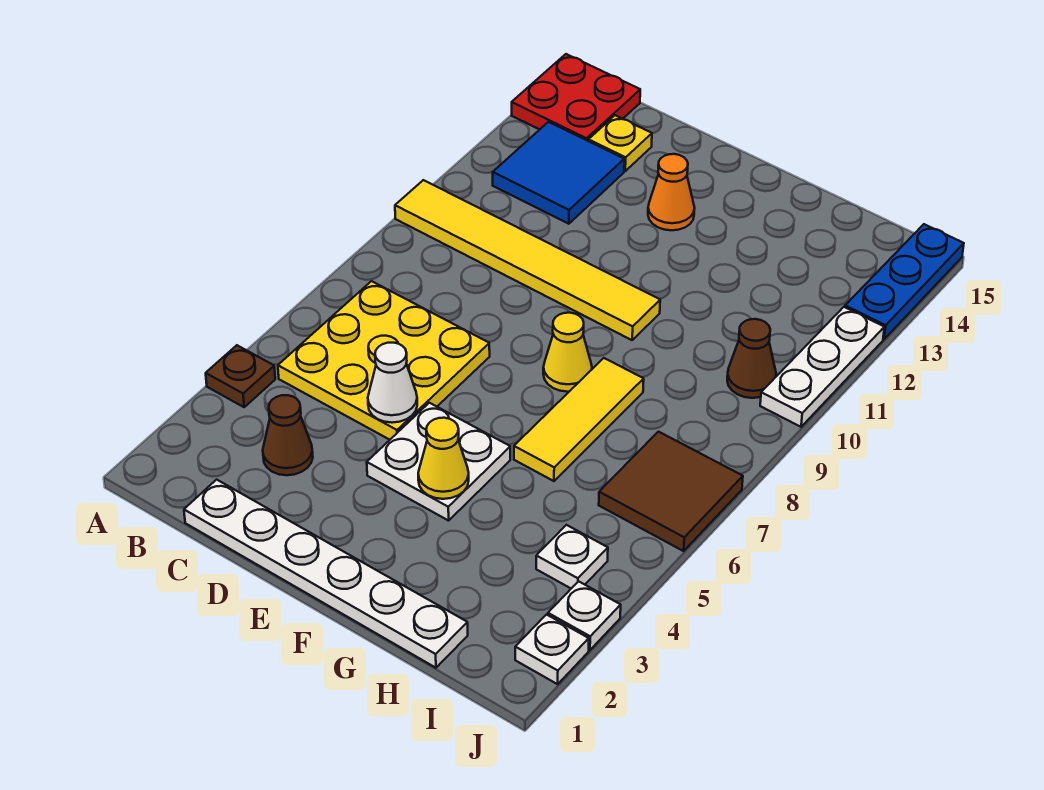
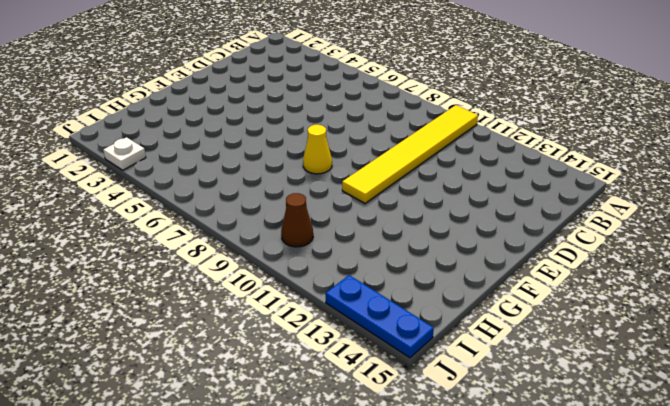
none -> brown 1x1 plate [206,345,275,407]
none -> red 2x2 plate [512,54,640,141]
none -> yellow 3x3 plate [278,281,490,440]

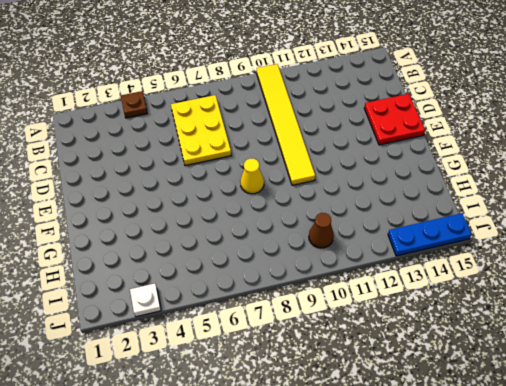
yellow 2x3 plate [171,95,231,166] -> yellow 3x3 plate [278,281,490,440]
red 2x2 plate [364,94,425,145] -> red 2x2 plate moved to [512,54,640,141]
none -> blue 2x2 tile [493,122,624,224]
none -> white 1x6 plate [184,480,468,668]
none -> brown 1x1 cone [263,395,313,475]

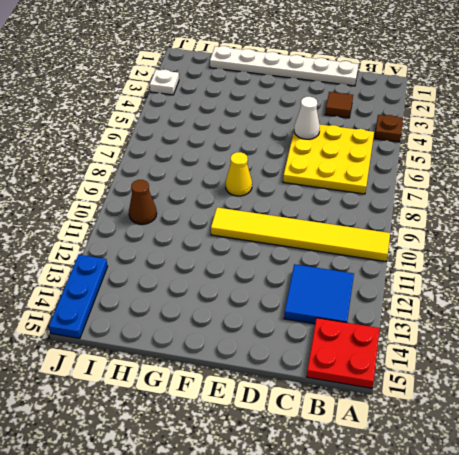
brown 1x1 tile [325,92,353,118] -> brown 1x1 cone [263,395,313,475]
none -> yellow 1x1 plate [588,115,652,171]
none -> white 2x2 plate [367,403,510,521]
none -> orange 1x1 cone [648,154,695,230]

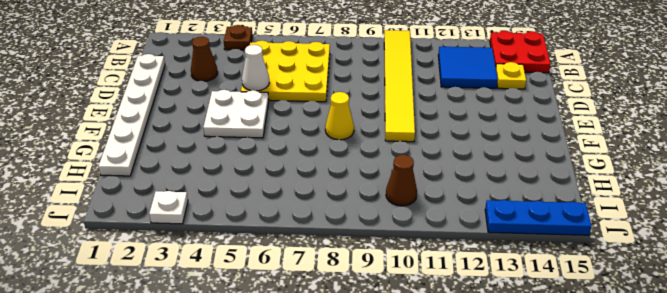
none -> orange 1x1 cone [648,154,695,230]
none -> yellow 1x3 tile [514,358,644,481]
none -> white 1x1 plate [536,525,608,588]

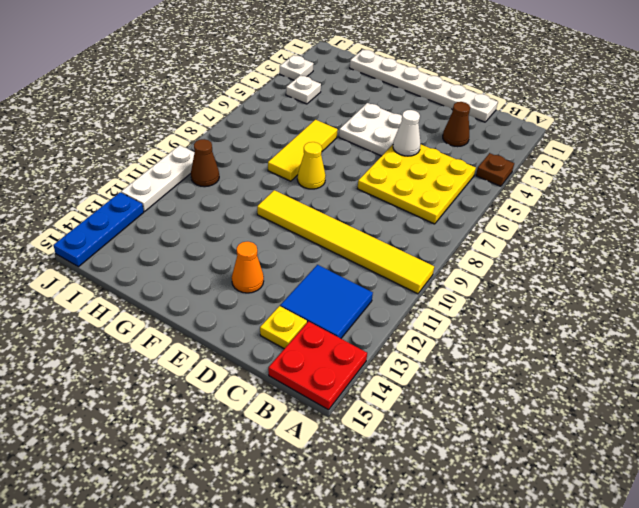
none -> brown 2x2 tile [599,432,743,551]
none -> white 1x1 plate [515,615,589,684]
none -> yellow 1x1 cone [418,418,469,499]

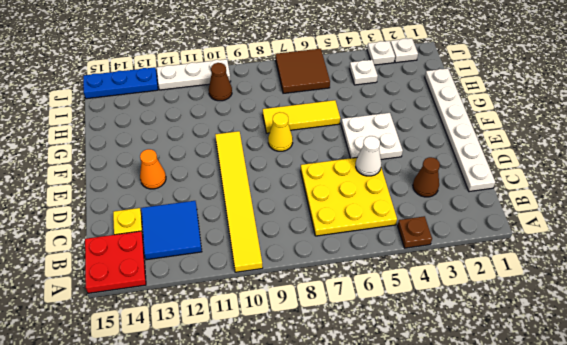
none -> yellow 1x1 cone [418,418,469,499]

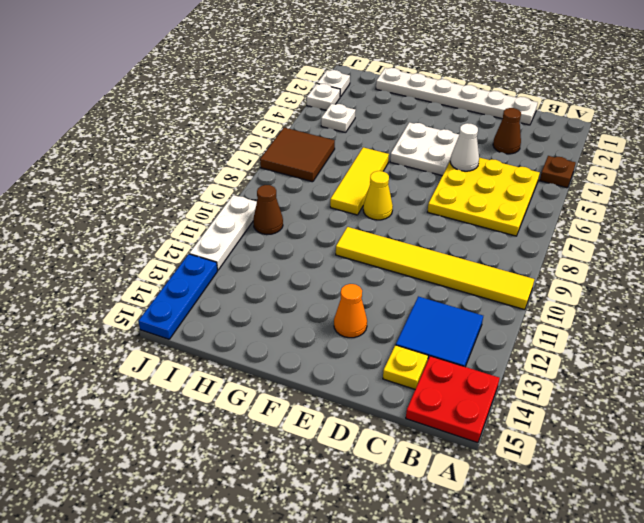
none -> yellow 1x1 cone [418,418,469,499]

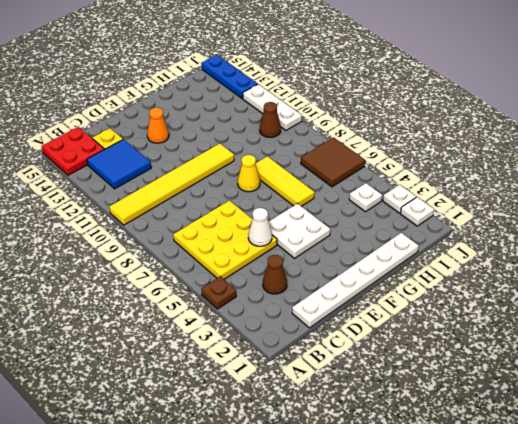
none -> yellow 1x1 cone [418,418,469,499]

